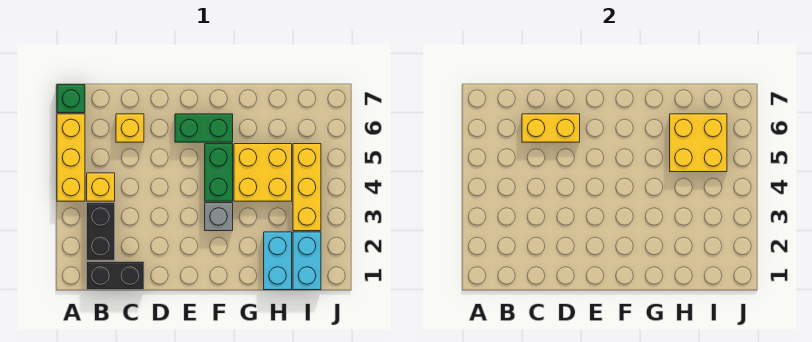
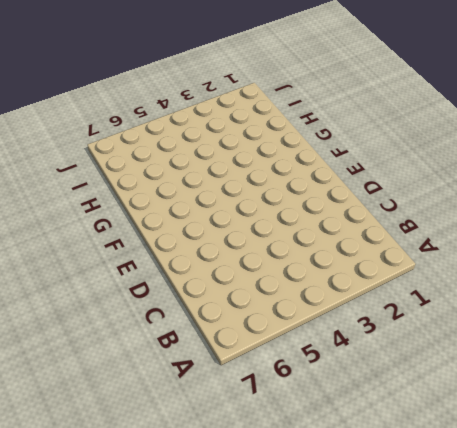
none -> yellow 1x3 brick [57,114,85,201]
none -> green 1x1 brick [57,85,85,113]
none -> black 1x2 brick [87,262,144,290]

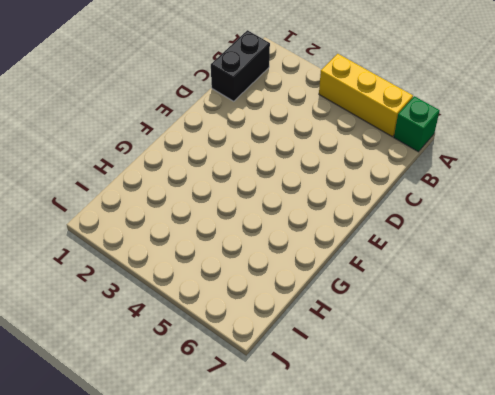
none -> black 1x2 brick [87,203,115,260]
none -> yellow 1x1 brick [87,173,115,201]
none -> yellow 1x1 brick [116,114,144,142]

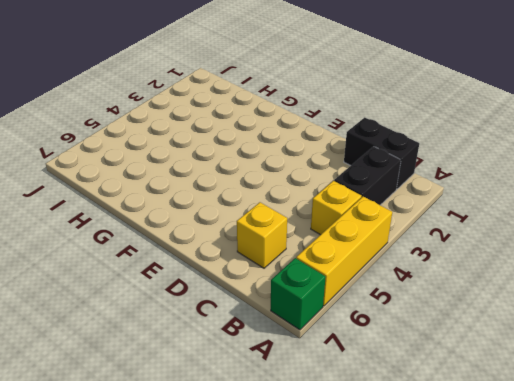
none -> green 1x2 brick [175,114,233,142]
none -> grey 1x1 brick [205,203,233,231]
none -> green 1x2 brick [205,144,233,201]

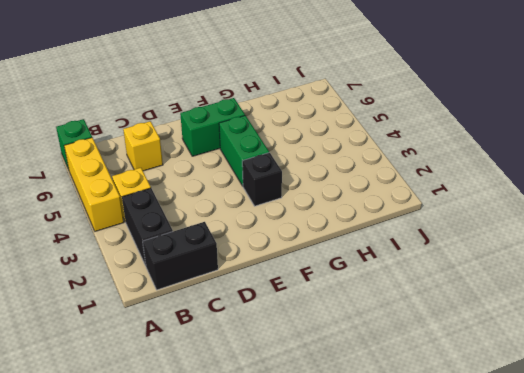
black 1x1 brick [242,153,282,206] -> grey 1x1 brick [205,203,233,231]
none -> yellow 2x2 brick [234,144,292,201]
none -> cyan 1x2 brick [264,232,292,290]
none -> cyan 1x2 brick [293,232,321,290]

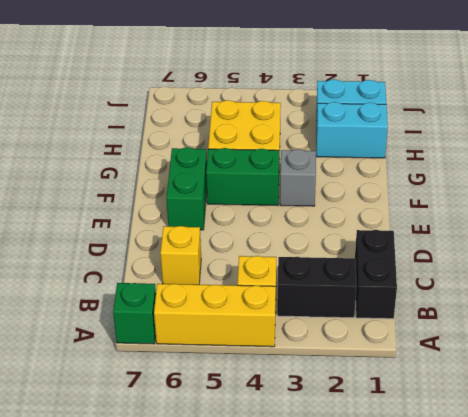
none -> yellow 1x3 brick [293,144,321,231]
none -> yellow 1x2 brick [522,114,580,142]
none -> yellow 2x2 brick [670,114,727,172]

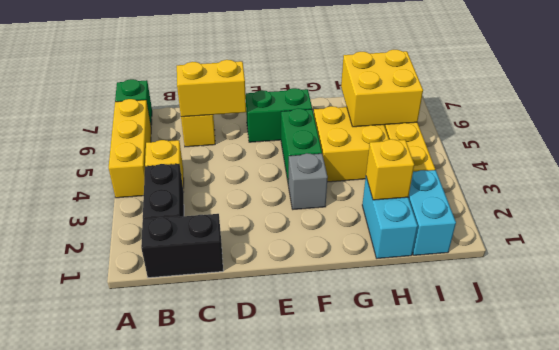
yellow 1x1 brick [366,139,414,200] -> none

